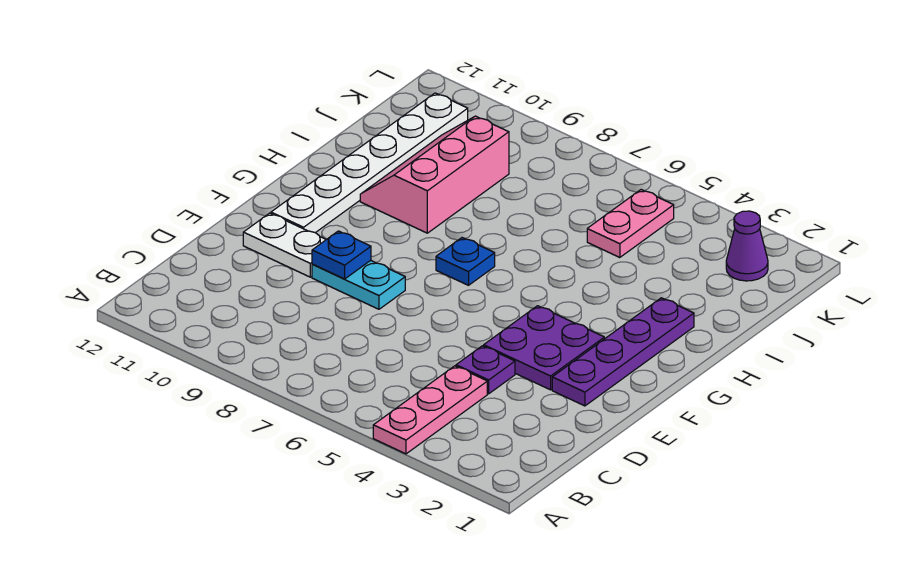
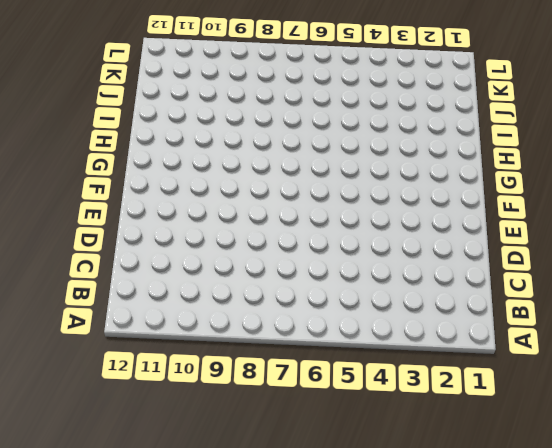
none -> pink 1x3 plate [373,366,487,454]
none -> purple 1x1 plate [456,346,515,394]
none -> purple 1x4 plate [552,298,694,406]

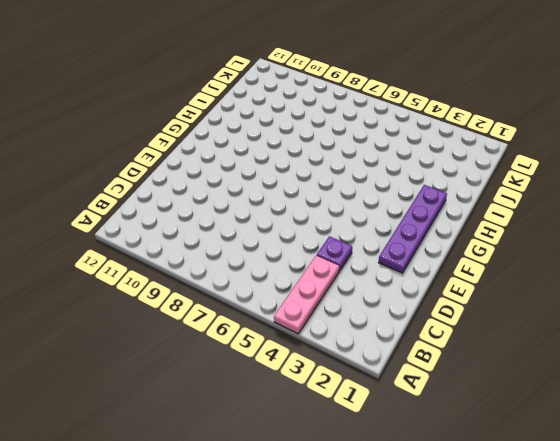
none -> purple 2x2 plate [484,306,604,390]
none -> cyan 1x2 plate [312,260,405,309]
none -> white 1x2 plate [243,213,326,277]

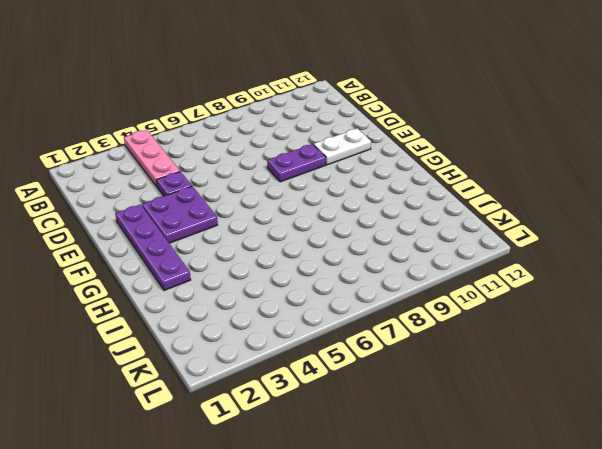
purple 1x2 plate [267,144,326,182] -> cyan 1x2 plate [312,260,405,309]
none -> white 1x6 plate [271,93,468,233]
none -> blue 1x1 plate [436,238,495,285]
none -> pink 2x3 slope [360,116,509,233]

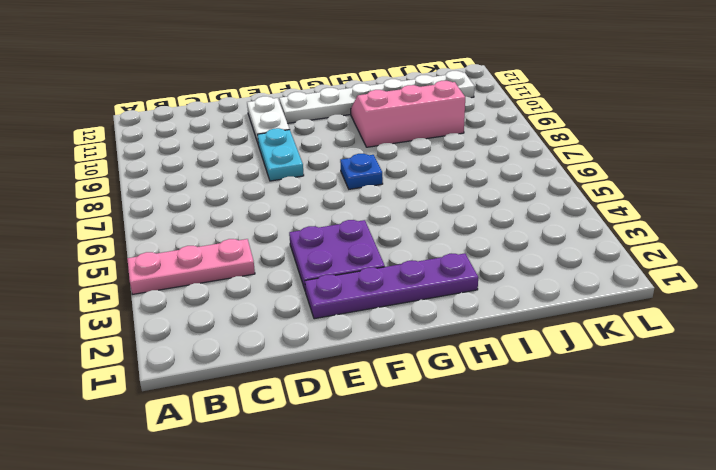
none -> purple 1x1 plate [456,346,515,394]
none -> pink 1x2 plate [587,190,674,258]
none -> purple 1x1 cone [726,211,768,281]

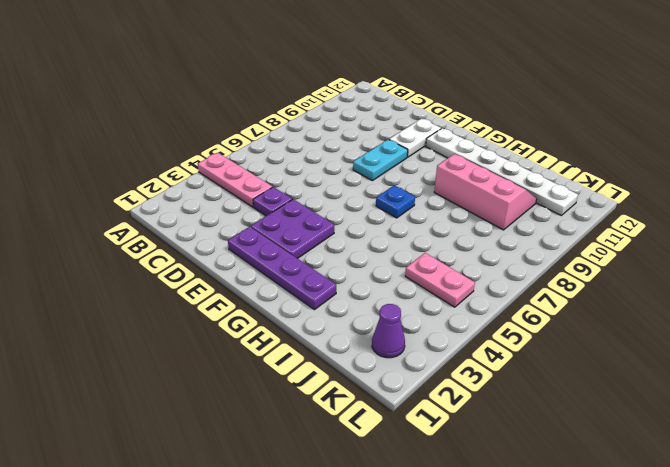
none -> blue 1x1 plate [312,231,371,279]

